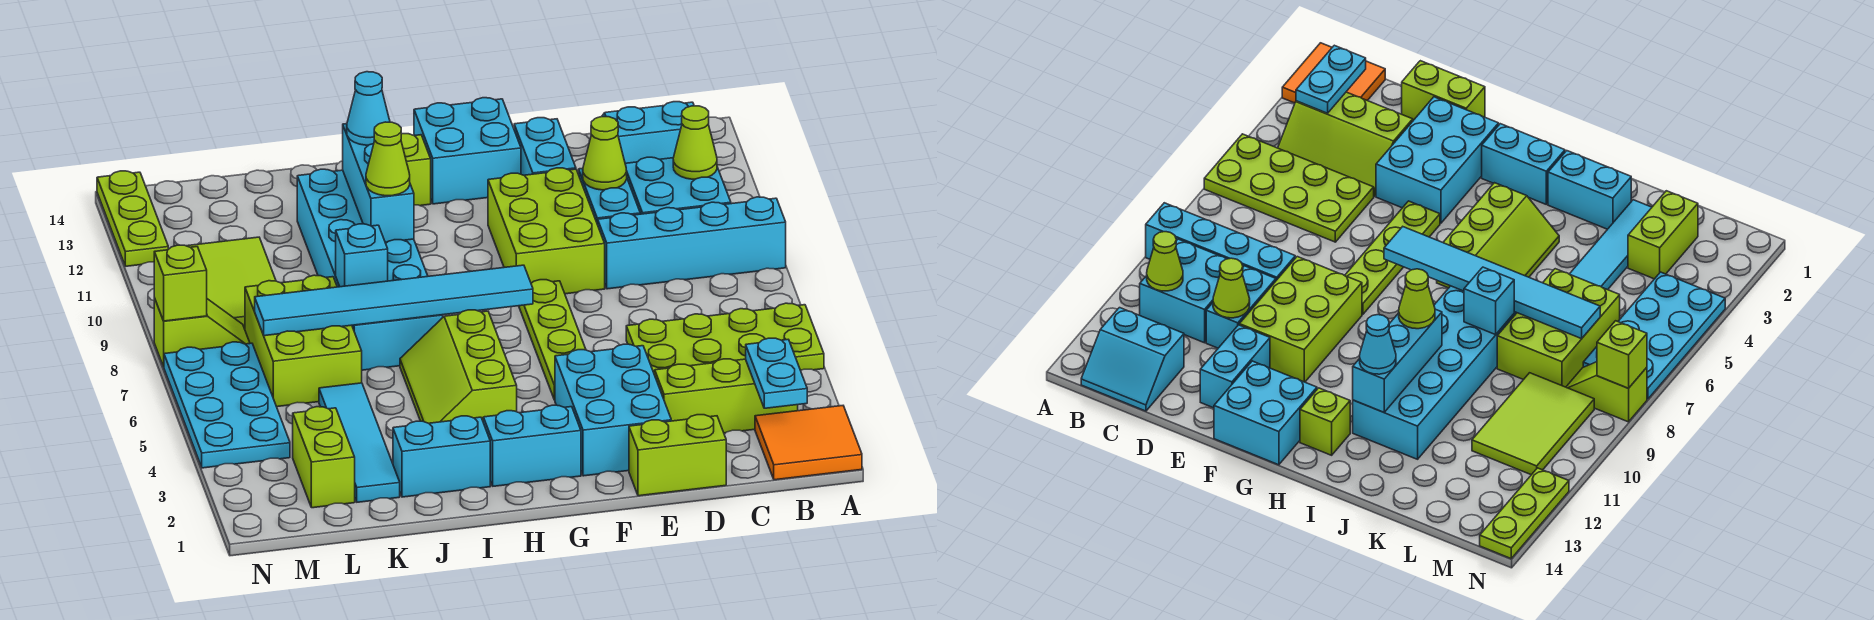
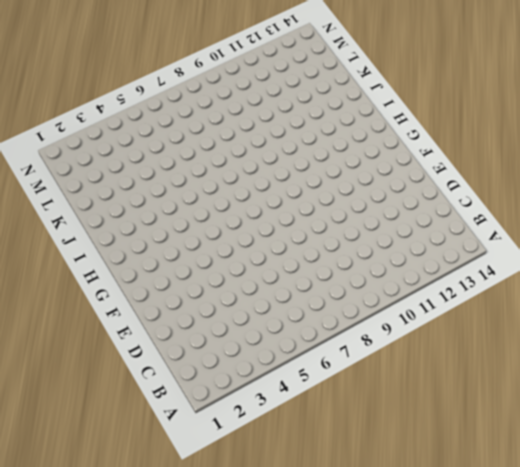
none -> orange 2x2 tile [755,406,862,480]
none -> lime 2x4 plate [626,303,824,372]
none -> cyan 1x4 brick [598,197,786,289]
none -> lime 2x3 slope [654,359,798,433]

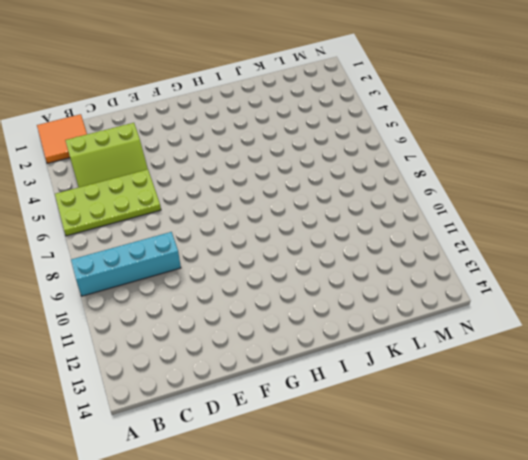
none -> cyan 2x2 brick [625,157,731,214]
none -> cyan 2x2 slope [602,102,694,163]
none -> lime 1x2 brick [629,415,726,496]
none -> cyan 1x2 brick [579,168,640,224]

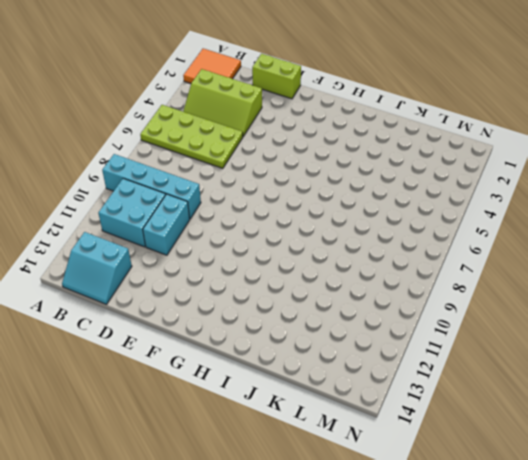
none -> cyan 2x3 brick [555,344,671,476]
none -> lime 2x3 brick [488,168,605,294]
none -> cyan 1x2 brick [514,118,576,175]
none -> lime 1x4 plate [519,280,586,400]

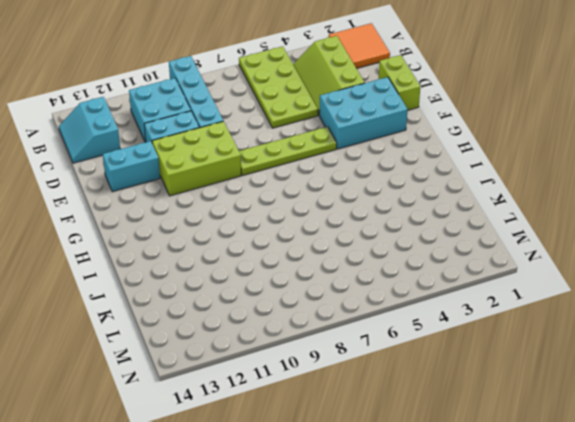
none -> cyan 2x2 brick [414,98,521,204]
none -> cyan 1x2 brick [483,405,581,486]
none -> lime 2x3 slope [400,310,517,423]
none -> lime 1x1 brick [401,134,431,206]

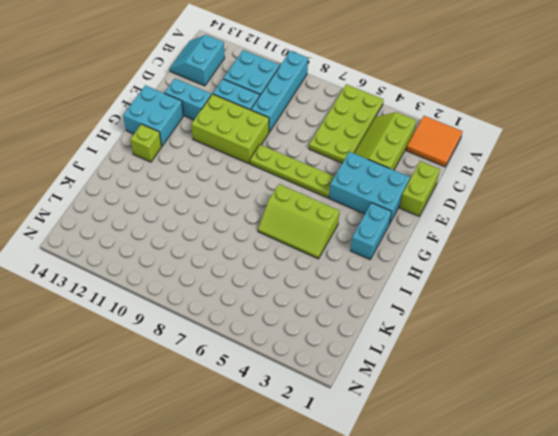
none -> cyan 1x2 brick [393,416,490,497]
none -> cyan 2x6 brick [297,169,443,370]
none -> cyan 1x4 tile [319,383,400,502]
none -> lime 2x3 brick [245,275,362,407]

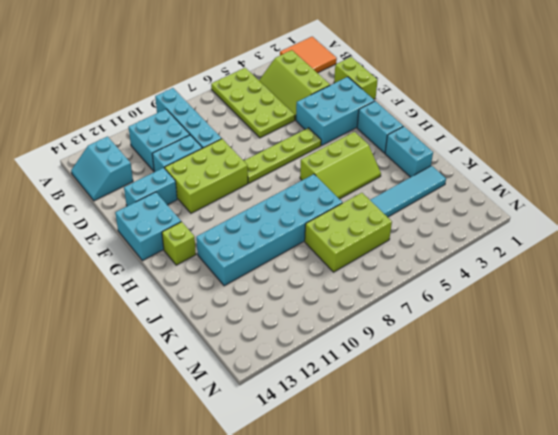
none -> lime 1x2 brick [293,407,355,508]
none -> lime 2x3 tile [188,237,276,329]
none -> cyan 2x4 plate [164,342,290,468]
none -> lime 1x2 slope [154,298,250,367]

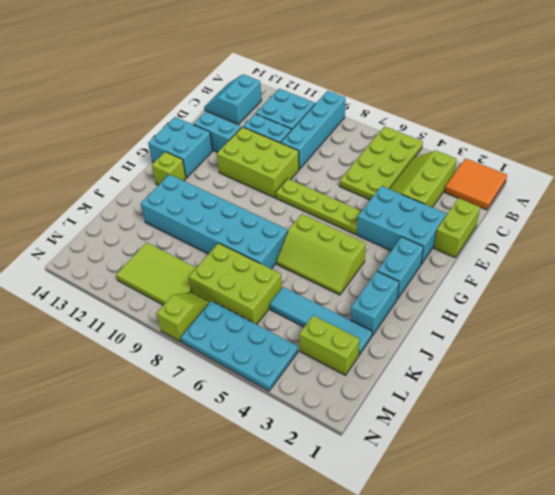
none -> lime 1x3 plate [97,171,168,266]
none -> cyan 1x2 plate [746,338,807,408]
none -> lime 1x1 cone [673,106,717,179]
none -> lime 1x1 cone [583,117,627,190]

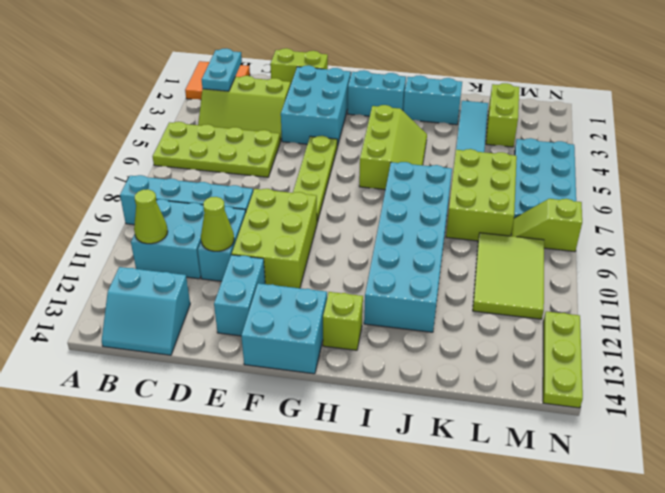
none -> cyan 1x6 tile [255,265,533,336]
none -> cyan 1x3 brick [343,124,414,242]
none -> cyan 1x1 brick [336,224,388,287]
none -> lime 1x1 brick [154,245,207,321]

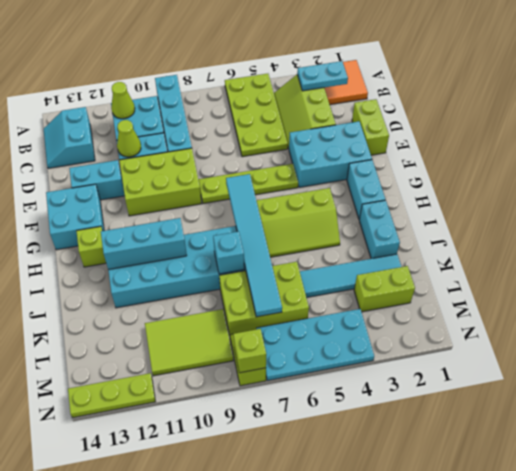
none -> lime 1x1 cone [366,122,410,196]
none -> cyan 1x1 cone [347,72,390,145]

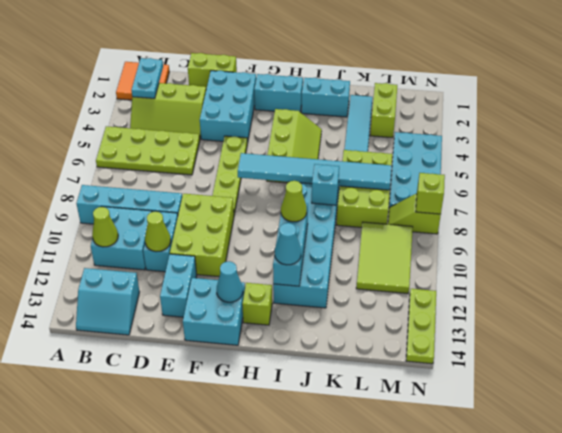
cyan 1x1 cone [217,261,243,302] -> none

